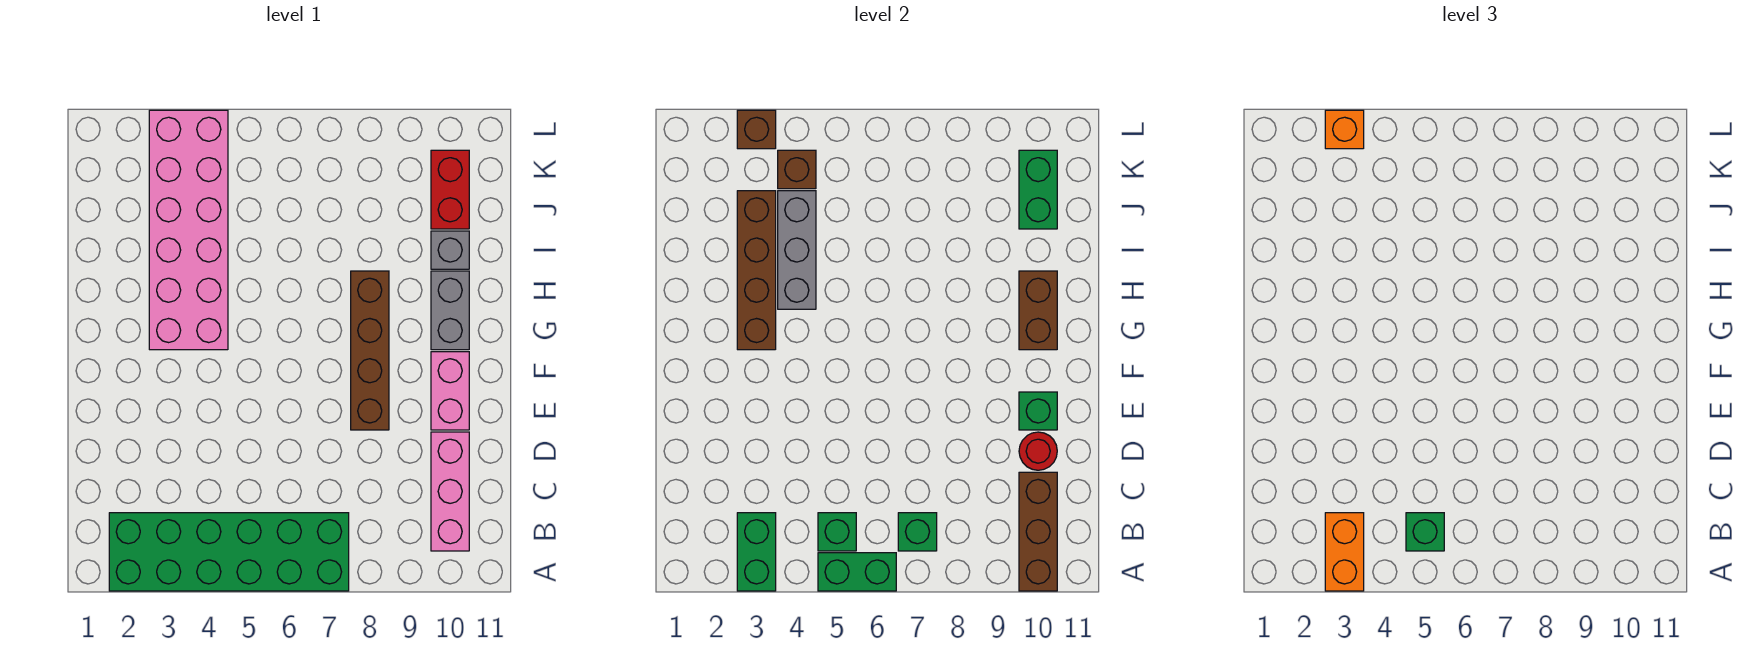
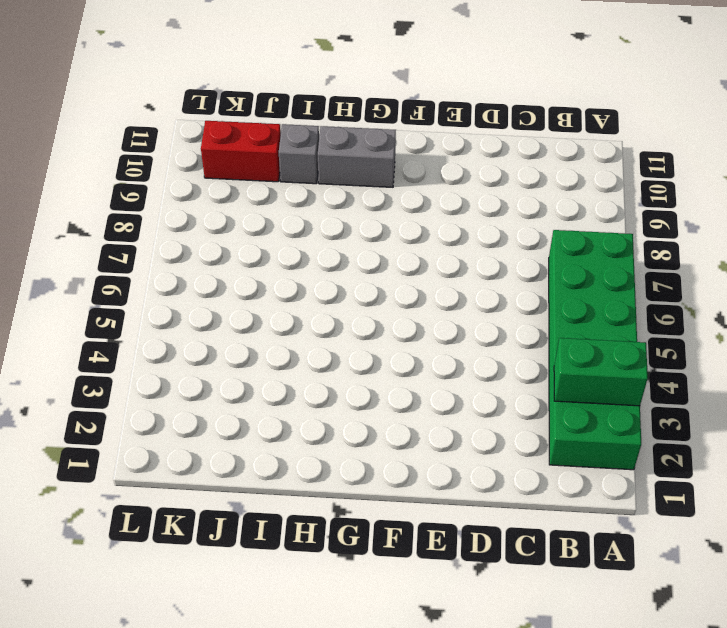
none -> pink 1x3 brick [431,432,469,551]
none -> brown 1x4 brick [351,271,389,430]
none -> pink 1x2 brick [431,352,469,430]

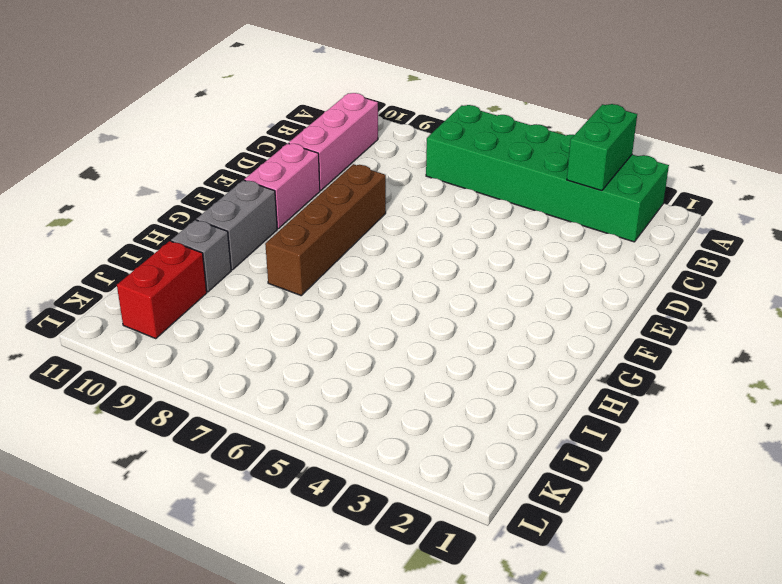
none -> pink 2x6 brick [149,110,228,350]
none -> green 1x2 brick [818,553,896,591]
none -> brown 1x3 brick [1019,472,1057,591]

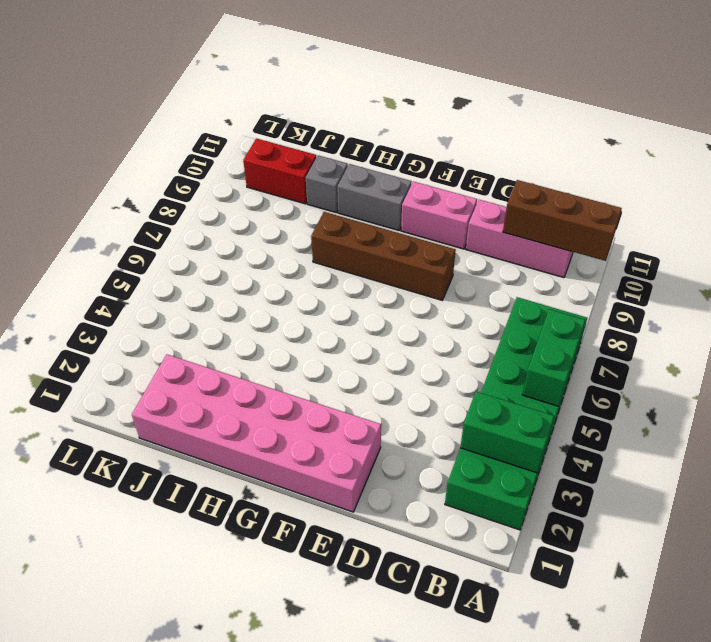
pink 2x6 brick [132,355,381,512] -> pink 2x6 brick moved to [149,110,228,350]
none -> green 1x1 brick [818,513,856,551]
none -> green 1x1 brick [898,513,937,551]
none -> red 1x1 round brick [1019,432,1057,470]

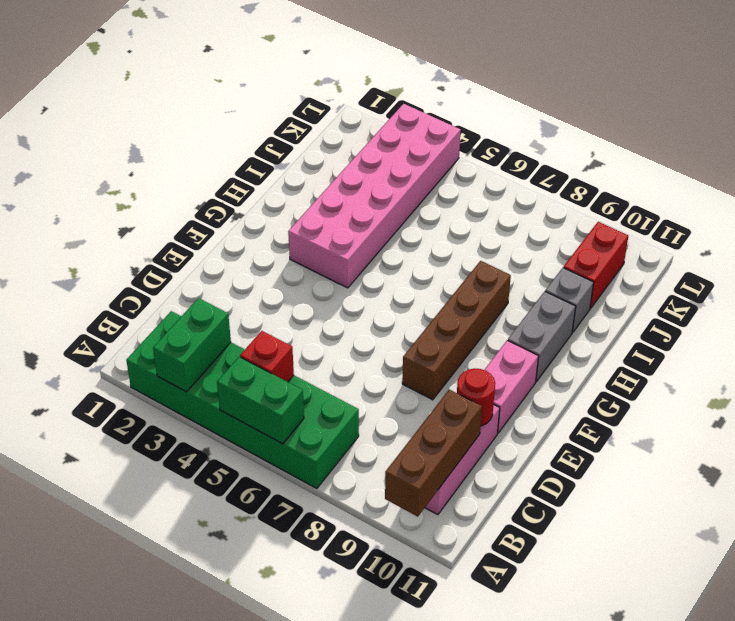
red 1x1 brick [240,331,294,382] -> green 1x1 brick [818,513,856,551]
none -> green 1x1 brick [898,513,937,551]
none -> green 1x1 brick [1019,392,1057,430]
none -> brown 1x4 brick [737,191,776,350]

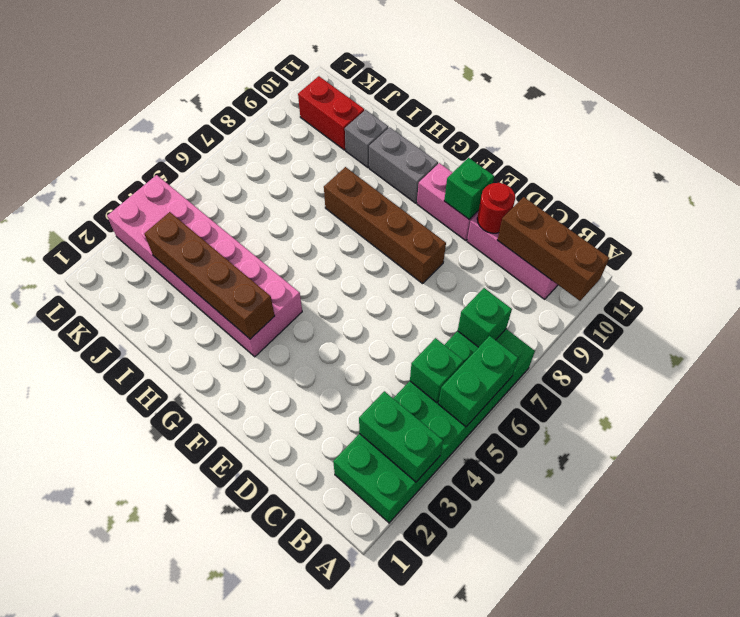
none -> brown 1x2 brick [1019,271,1057,350]
none -> grey 1x3 brick [778,191,816,309]
none -> green 1x2 brick [1019,150,1057,229]

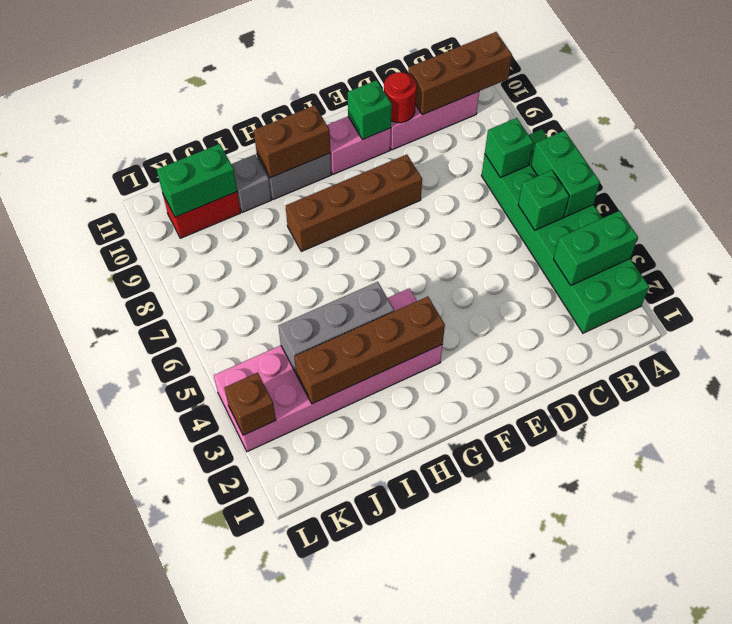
none -> brown 1x1 brick [778,150,816,189]
none -> orange 1x2 brick [1325,513,1364,591]
none -> green 1x1 brick [1406,513,1444,551]

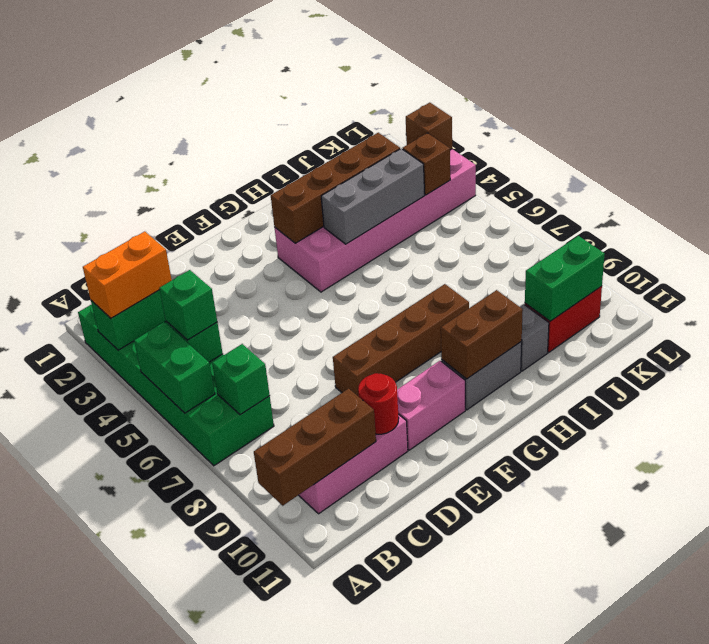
none -> green 1x1 brick [1019,392,1057,430]
none -> orange 1x1 brick [1325,110,1364,149]

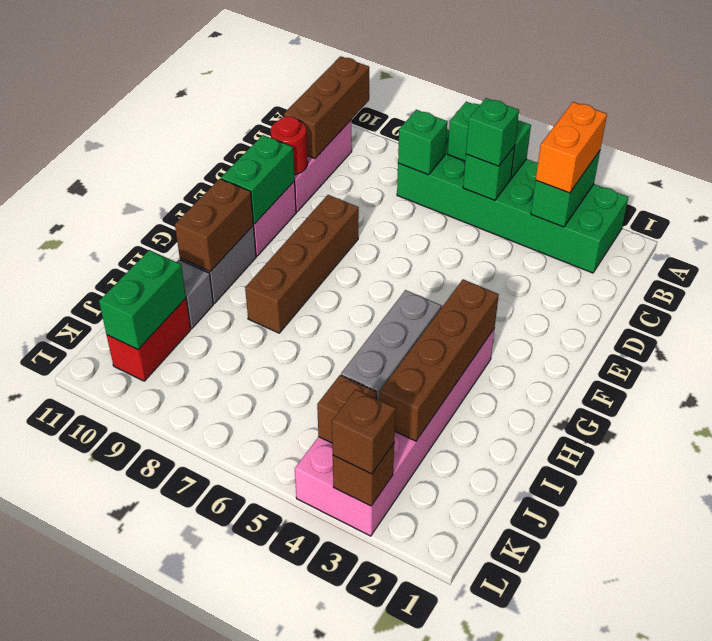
green 1x2 brick [221,135,295,224] -> green 1x1 brick [1019,392,1057,430]
brown 1x1 brick [332,390,396,474] -> orange 1x1 brick [1325,110,1364,149]

